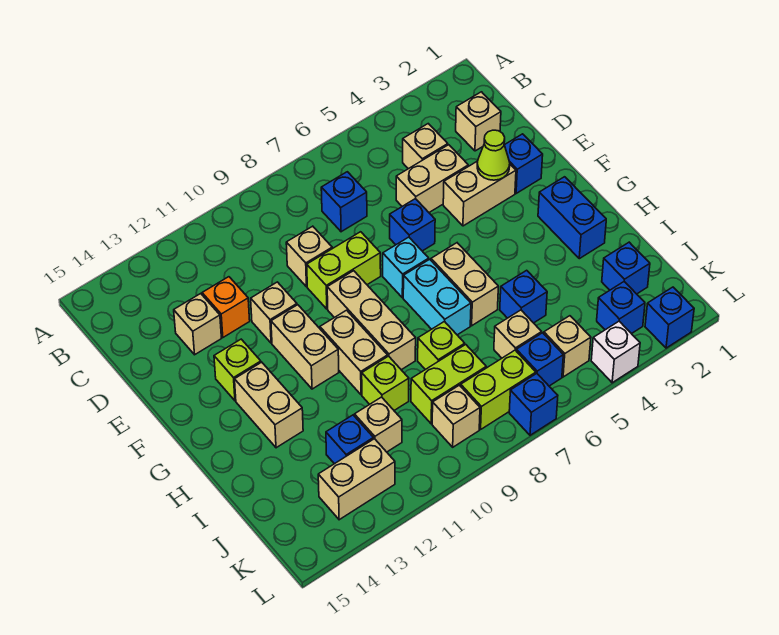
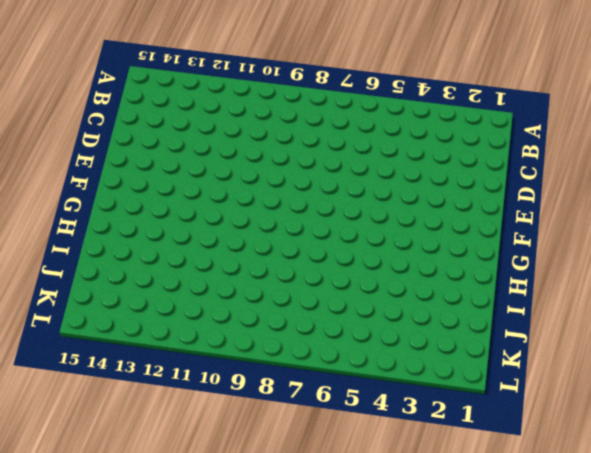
none -> tan 1x1 brick [456,92,501,151]
none -> tan 1x1 brick [403,124,448,169]
none -> blue 1x1 brick [321,172,367,232]
none -> tan 1x2 brick [396,145,468,212]

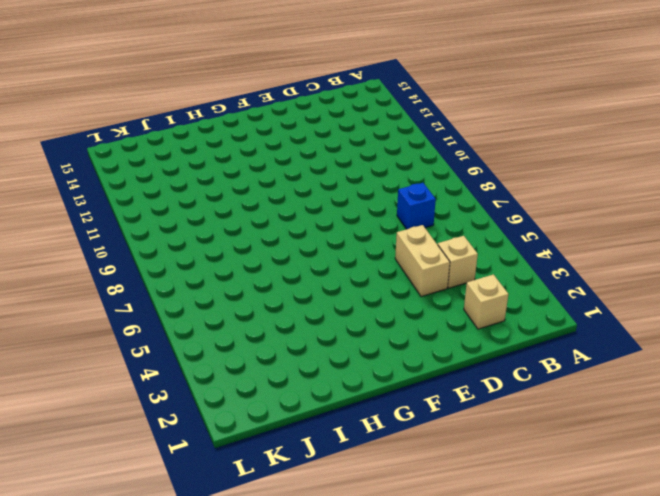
none -> tan 1x1 brick [286,226,332,287]
none -> orange 1x1 brick [202,277,250,337]
none -> tan 1x1 brick [174,294,221,355]
none -> blue 1x1 brick [505,134,543,193]

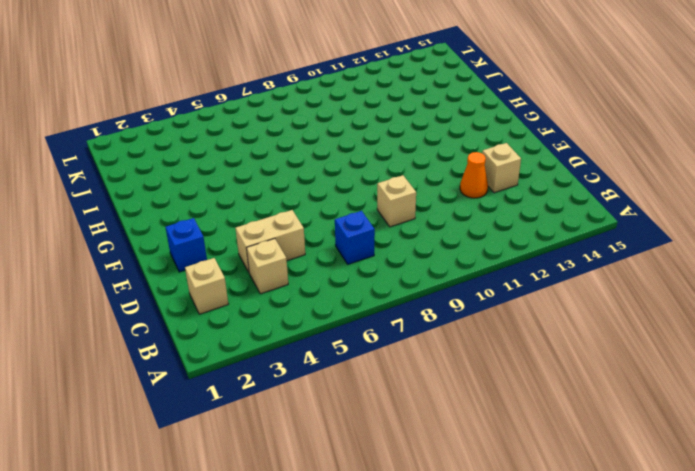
orange 1x1 cone [460,152,488,198] -> orange 1x1 brick [202,277,250,337]
none -> tan 1x2 brick [443,161,516,226]
none -> blue 1x1 brick [390,199,435,251]
none -> lime 1x2 brick [307,232,381,309]
none -> tan 1x1 brick [251,282,297,343]

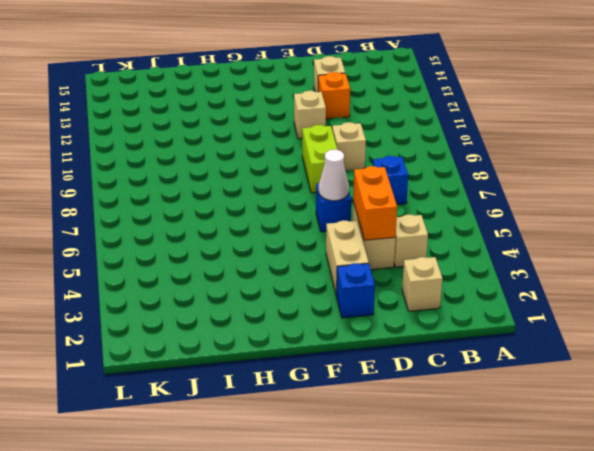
orange 1x2 brick [353,166,397,240] -> none
white 1x1 cone [319,150,349,201] -> none
none -> cyan 1x1 brick [383,237,429,298]
none -> tan 1x3 brick [327,271,416,370]
none -> tan 1x2 brick [271,305,339,389]
none -> lime 1x1 brick [214,339,261,401]

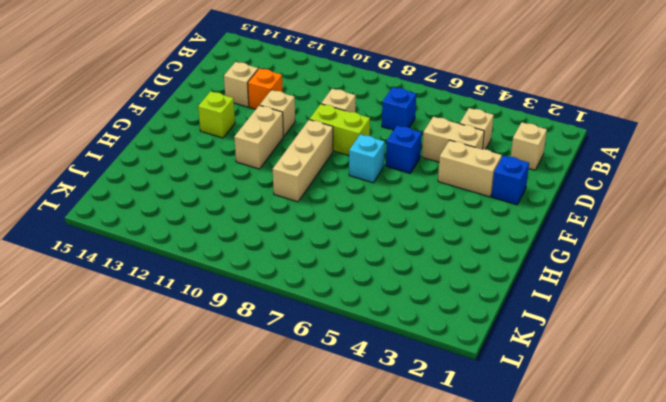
none -> blue 1x2 brick [538,177,606,259]
none -> tan 1x2 brick [431,243,498,326]
none -> cyan 1x2 brick [403,259,471,335]
none -> tan 1x2 brick [320,310,388,395]

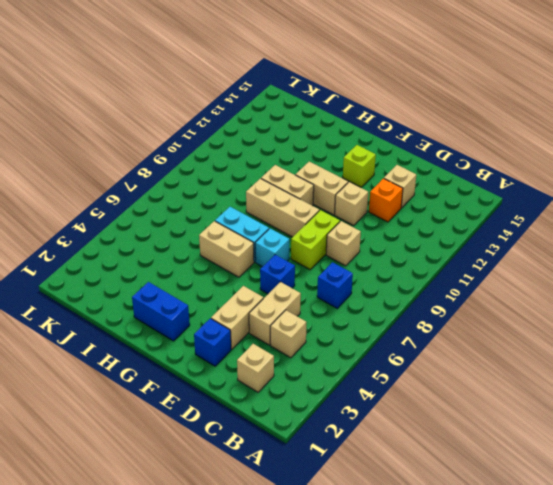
none -> tan 1x2 brick [235,362,303,448]
none -> blue 1x1 brick [500,270,547,323]
none -> lime 1x1 brick [418,321,465,370]
none -> lime 1x1 brick [362,356,409,410]

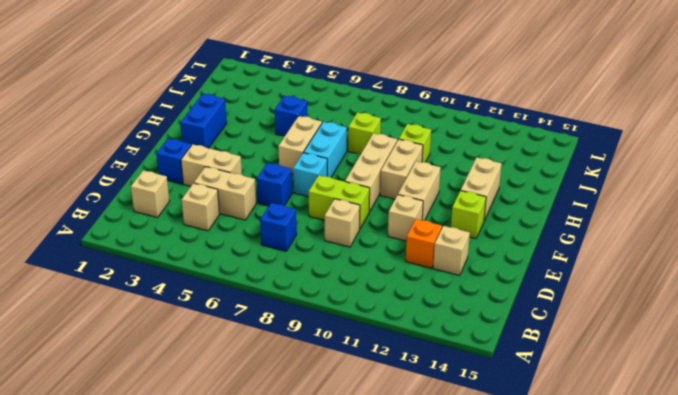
none -> blue 1x1 brick [602,242,650,294]
none -> tan 1x1 brick [494,310,542,358]
none -> lime 1x2 brick [411,345,486,424]
none -> tan 1x1 brick [355,397,402,452]

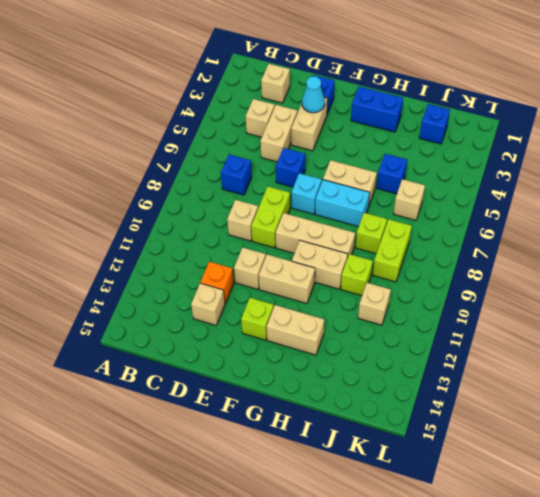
cyan 1x1 cone [302,77,325,113] -> lime 1x1 cone [477,130,510,180]
none -> blue 1x1 brick [326,415,373,464]
none -> blue 1x1 brick [597,282,645,334]
none -> tan 1x1 brick [544,316,591,377]
none -> blue 1x1 brick [516,333,563,386]

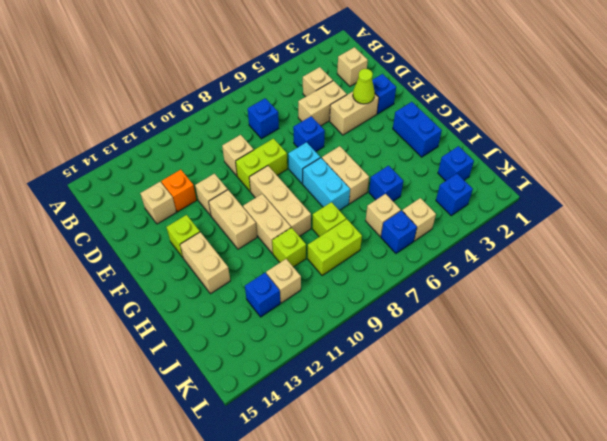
none -> lime 1x2 brick [461,350,536,429]
none -> tan 1x1 brick [432,385,480,447]
none -> tan 1x2 brick [318,439,395,520]
none -> blue 1x1 brick [645,287,694,348]

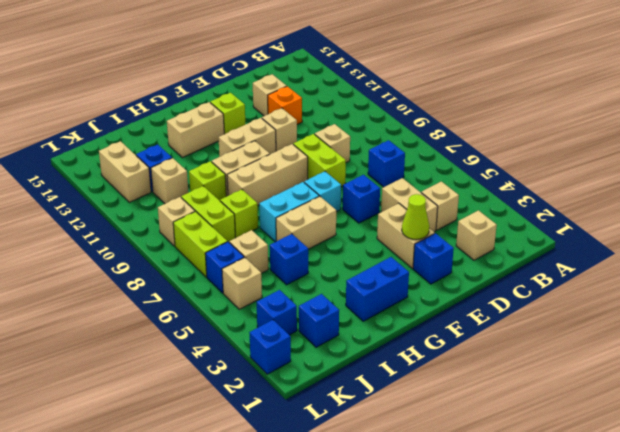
none -> white 1x1 brick [591,321,640,383]
none -> blue 1x1 brick [509,374,558,435]

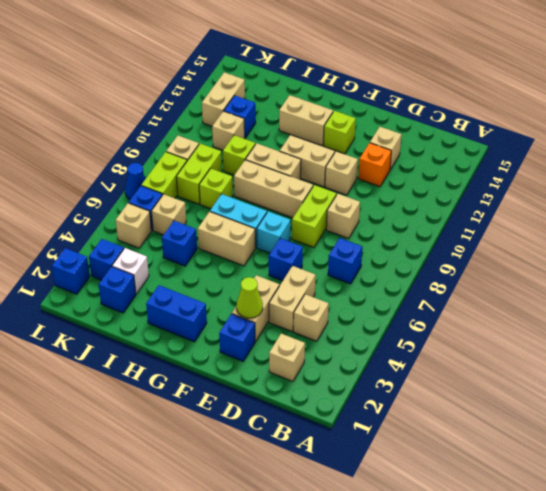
white 1x1 brick [112,248,149,294] -> white 1x1 brick moved to [591,321,640,383]
blue 1x1 cone [125,163,145,199] -> blue 1x1 brick [509,374,558,435]

